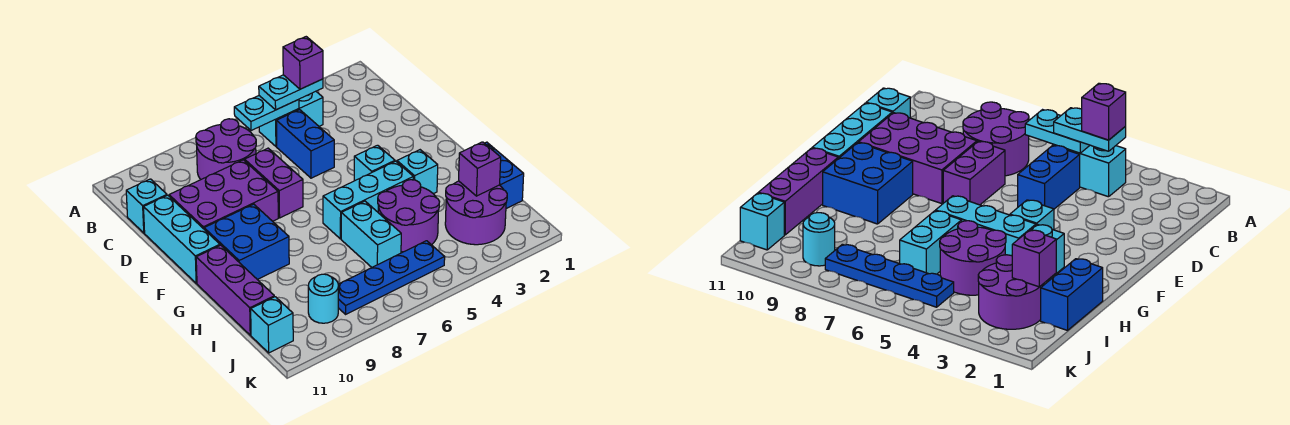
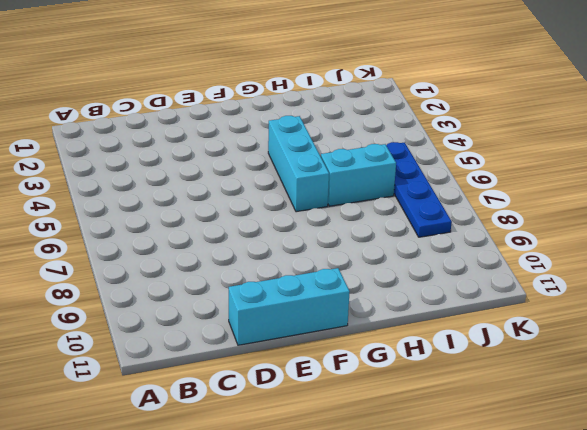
none -> cyan 1x2 brick [259,91,323,147]
none -> purple 2x2 round brick [196,119,256,180]
none -> blue 1x2 brick [277,110,334,178]

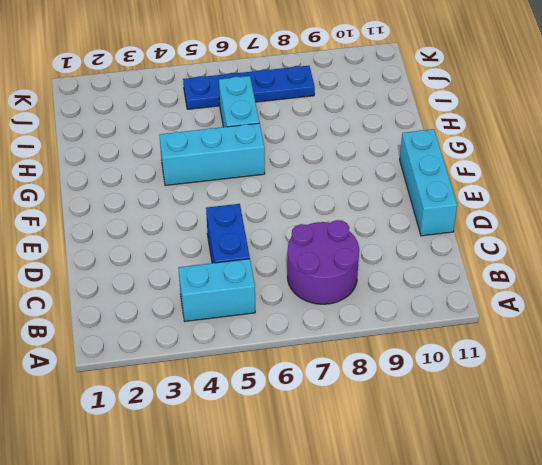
none -> cyan 1x1 brick [126,179,167,233]
none -> purple 1x2 brick [245,148,303,218]
none -> purple 2x3 brick [169,160,278,229]

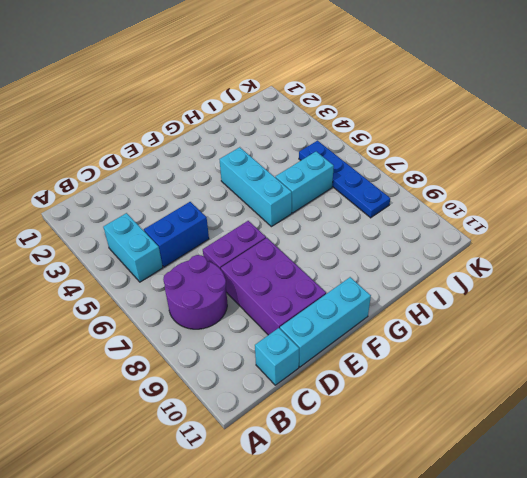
none -> cyan 1x1 brick [354,145,395,181]
none -> blue 2x2 brick [204,204,289,280]
none -> cyan 1x1 brick [397,150,438,194]

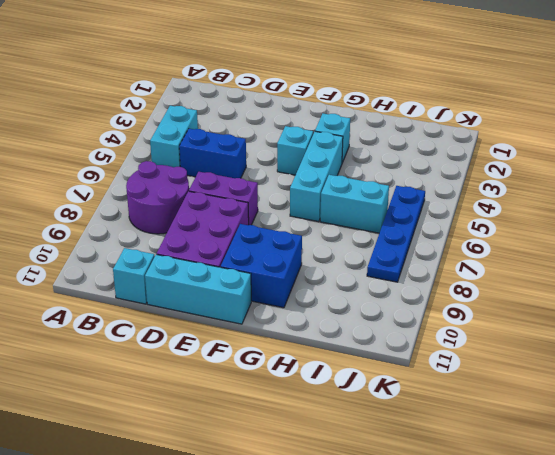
none -> purple 1x3 brick [196,245,274,335]
none -> blue 1x2 brick [485,142,524,209]
none -> purple 2x2 round brick [378,180,440,252]

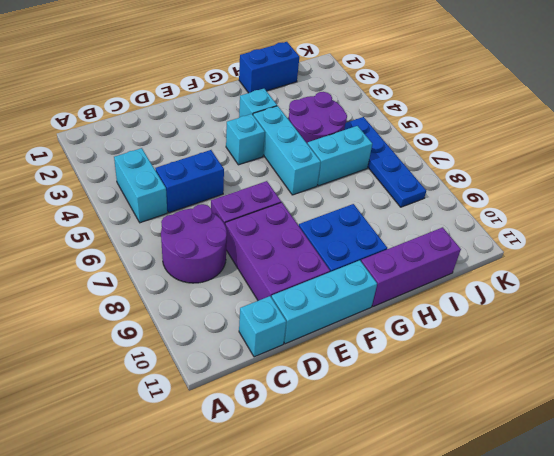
none -> purple 2x2 round brick [445,181,507,245]
none -> cyan 1x1 round brick [308,274,339,323]
none -> cyan 1x1 brick [251,297,293,353]

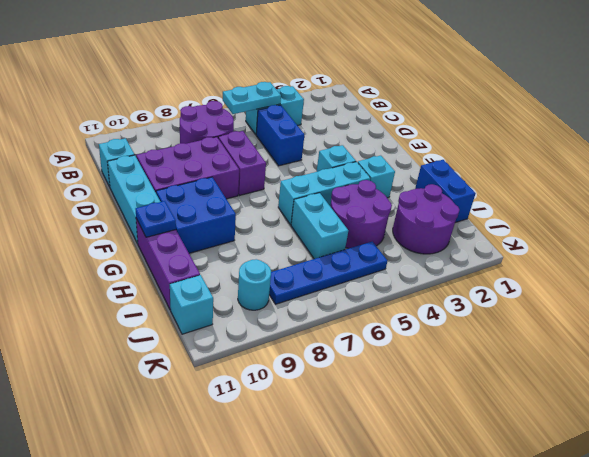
blue 1x1 plate [136,201,176,237] -> none
none -> purple 1x1 brick [459,142,501,196]
none -> cyan 1x2 plate [259,75,323,110]
none -> purple 1x1 brick [283,37,323,89]

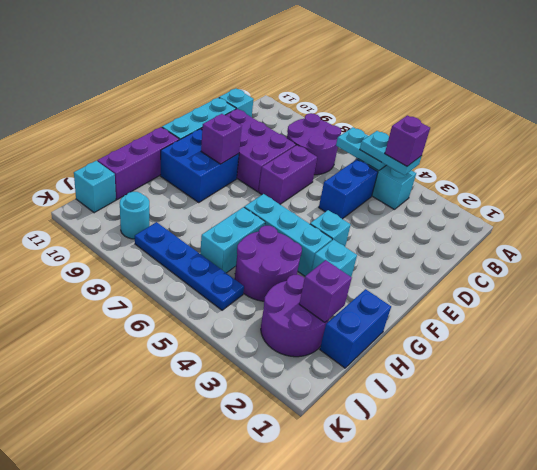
purple 1x1 brick [201,114,242,164] -> none

